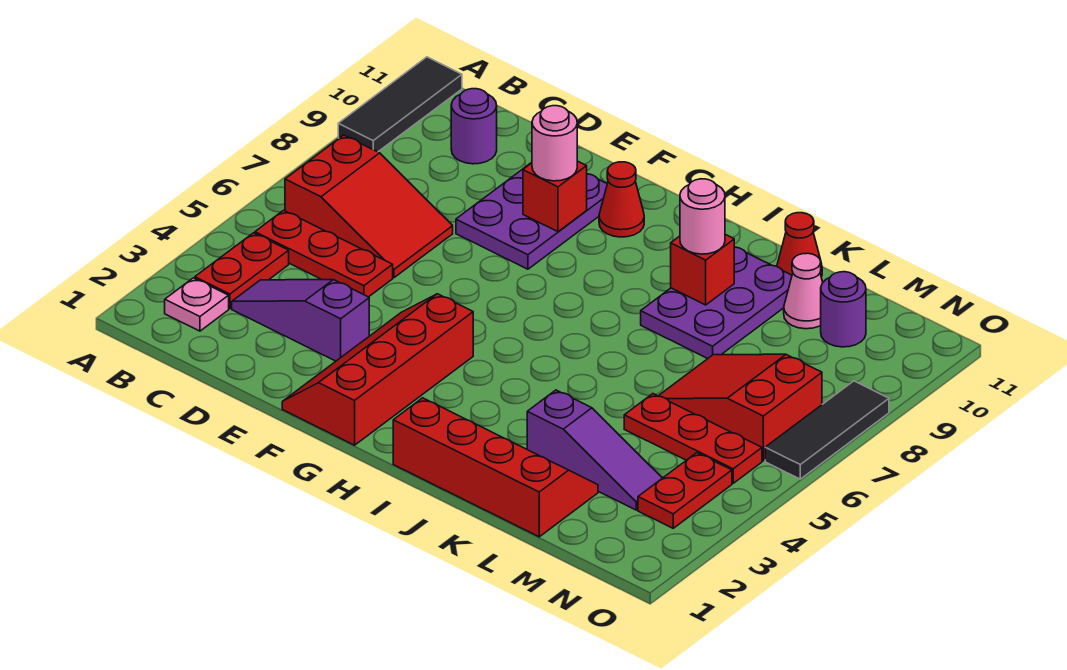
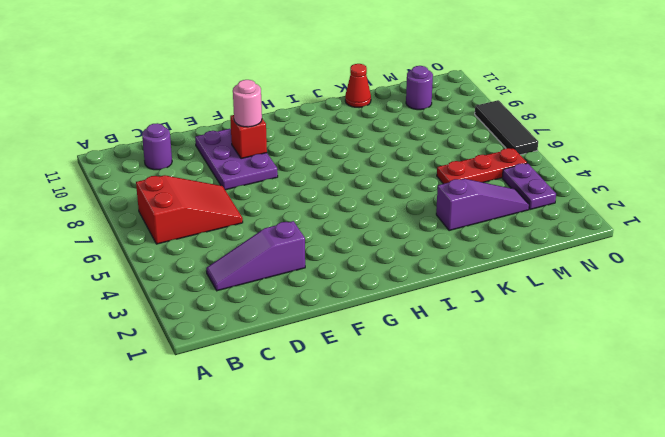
purple 1x2 plate [502,163,556,210] -> red 1x2 plate [638,453,732,528]
none -> black 1x3 tile [338,57,462,152]
none -> pink 1x1 plate [165,278,229,331]
none -> red 1x2 plate [195,233,289,309]

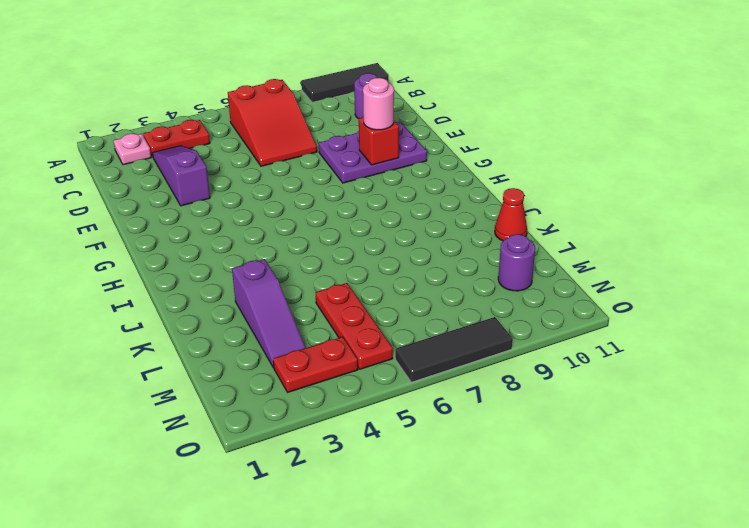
none -> red 1x3 plate [255,210,393,297]
none -> red 2x4 slope [282,294,473,445]
none -> red 1x1 cone [599,162,644,237]

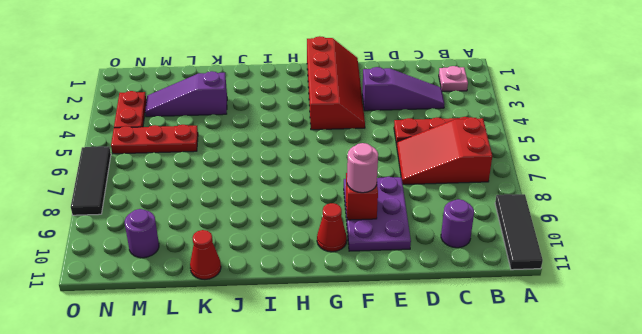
none -> red 1x2 plate [195,233,289,309]
none -> red 2x4 slope [393,398,598,537]
none -> purple 2x3 plate [641,247,792,359]

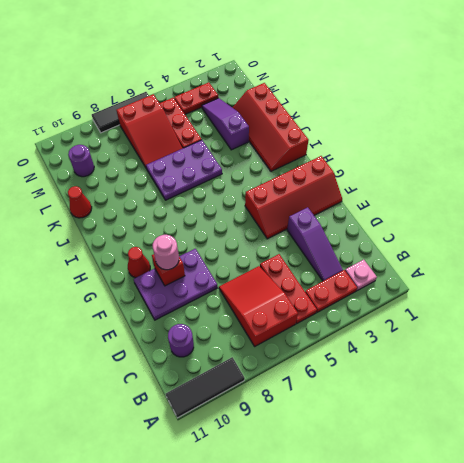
purple 2x3 plate [146,140,222,200] -> purple 2x3 plate moved to [641,247,792,359]
none -> pink 1x1 cone [784,253,823,329]
none -> red 1x1 brick [671,234,734,305]
none -> pink 1x1 round brick [680,179,725,254]

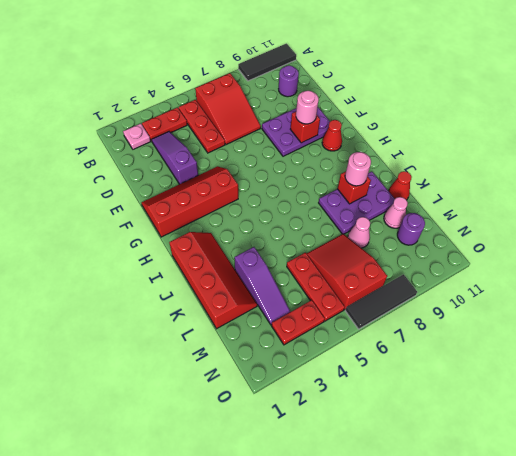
pink 1x1 cone [348,217,370,248] -> none

